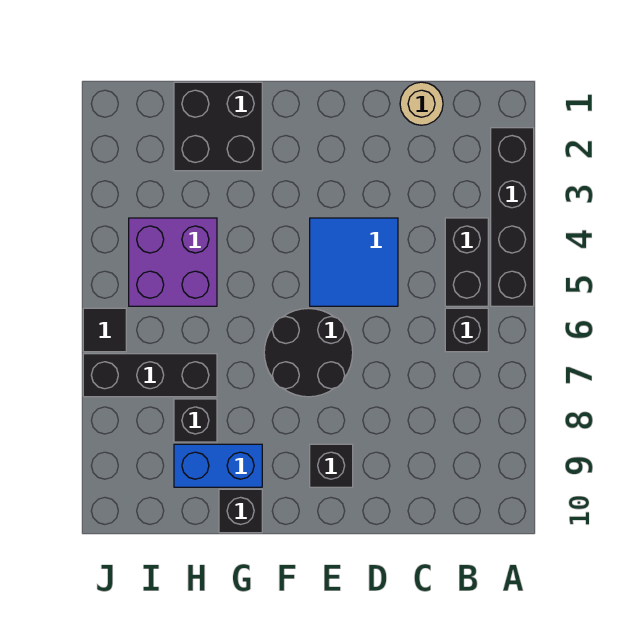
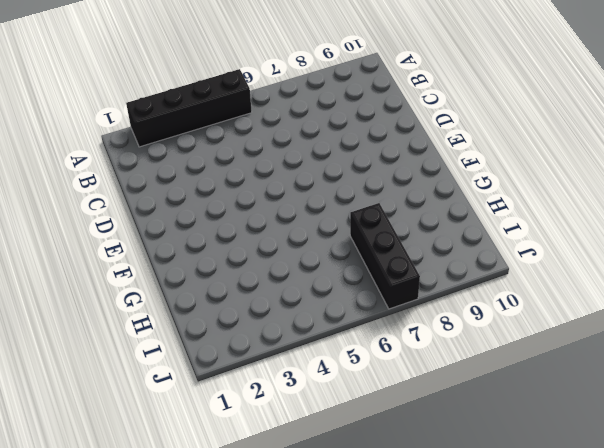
none -> black 1x2 brick [445,218,488,306]
none -> black 1x1 brick [445,308,488,352]
none -> tan 1x1 round brick [400,82,443,125]

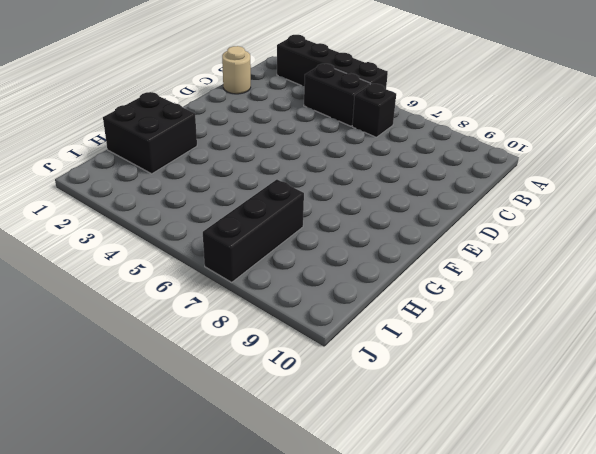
none -> blue 2x2 tile [310,218,398,306]
none -> black 2x2 round brick [264,308,353,397]
none -> black 1x1 brick [310,444,353,487]

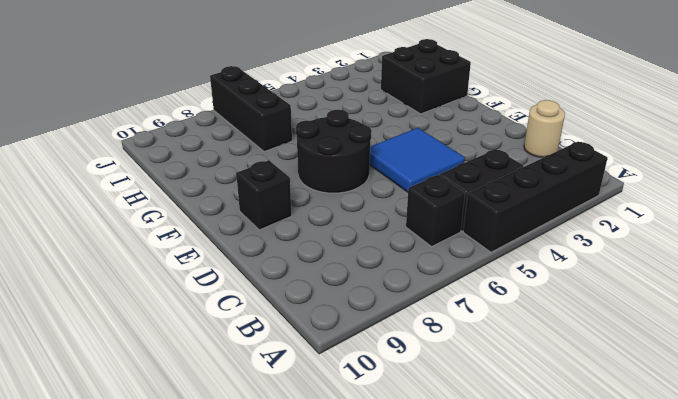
none -> blue 1x2 brick [174,444,262,487]
none -> black 1x1 brick [219,489,262,533]
none -> purple 2x2 brick [129,218,217,306]

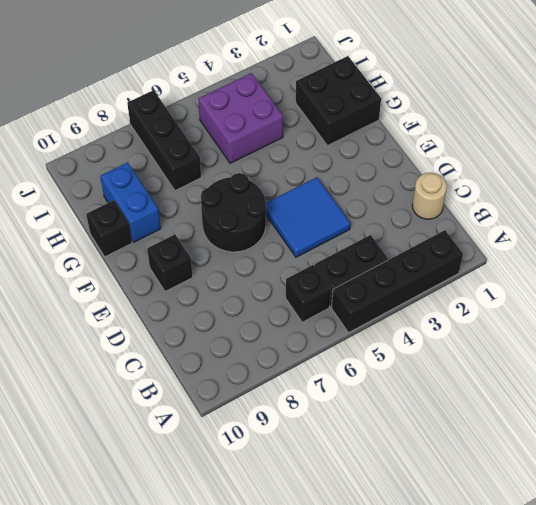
none -> black 1x1 brick [174,399,217,442]
none -> black 1x1 tile [83,308,126,352]

